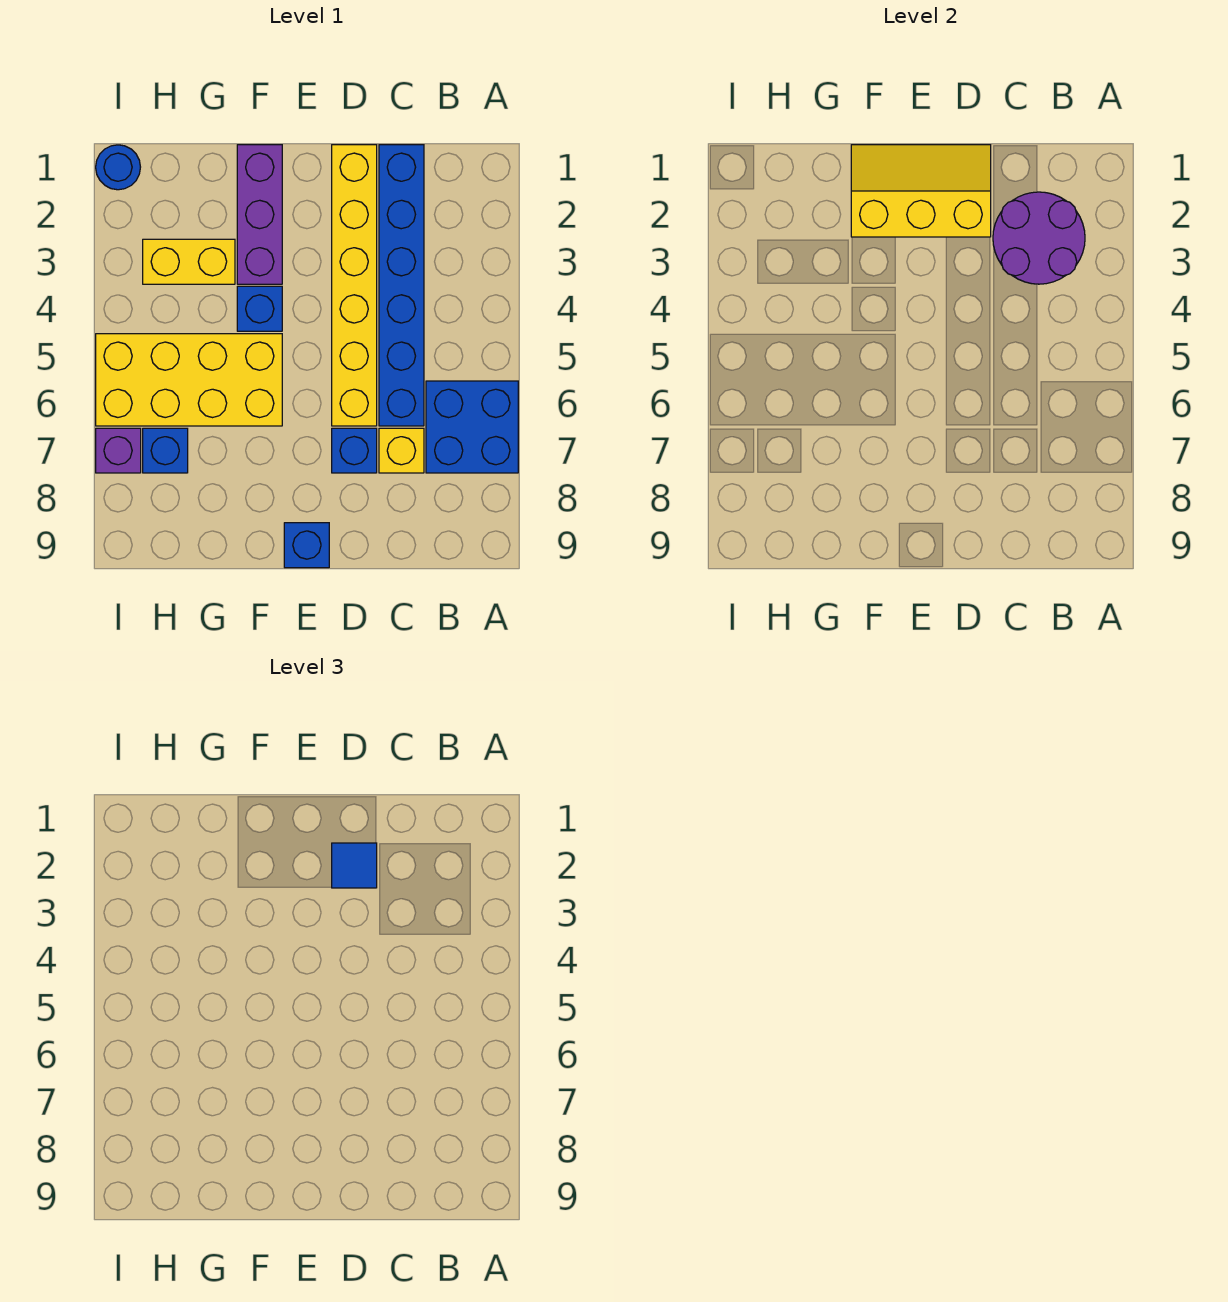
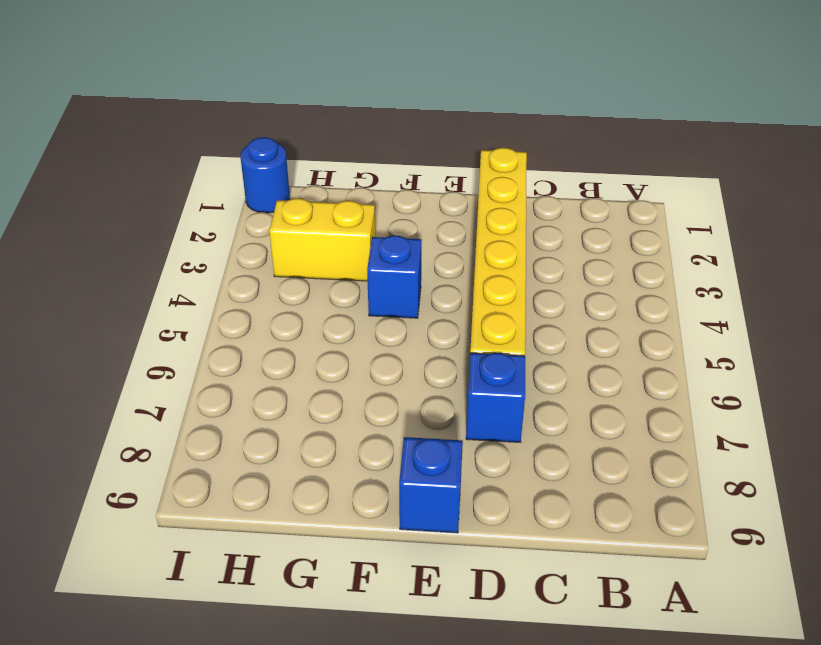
none -> blue 2x2 brick [426,381,518,473]
none -> blue 1x6 brick [379,145,424,426]
none -> yellow 1x1 brick [379,428,424,473]

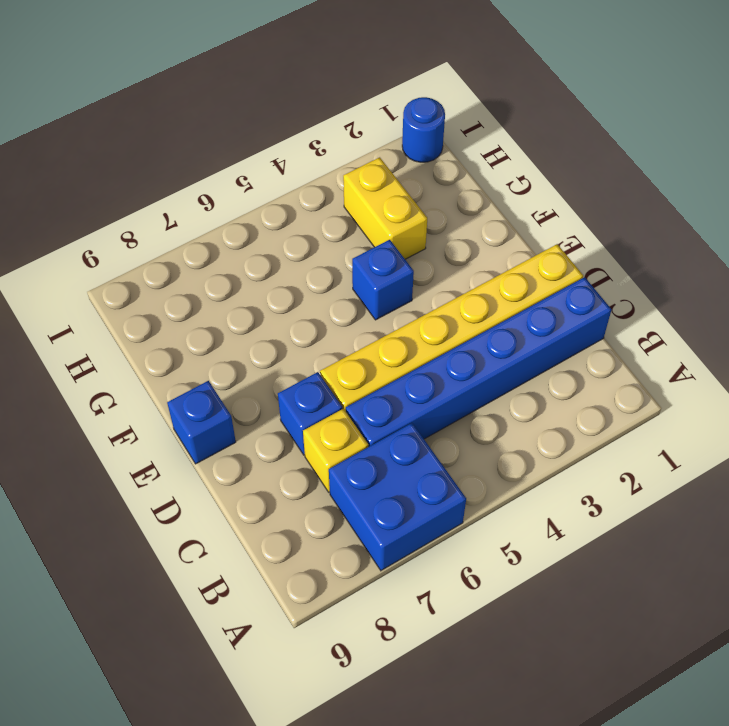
none -> purple 1x3 brick [237,145,282,284]
none -> yellow 2x4 brick [96,334,282,426]
none -> blue 1x1 brick [143,428,188,473]

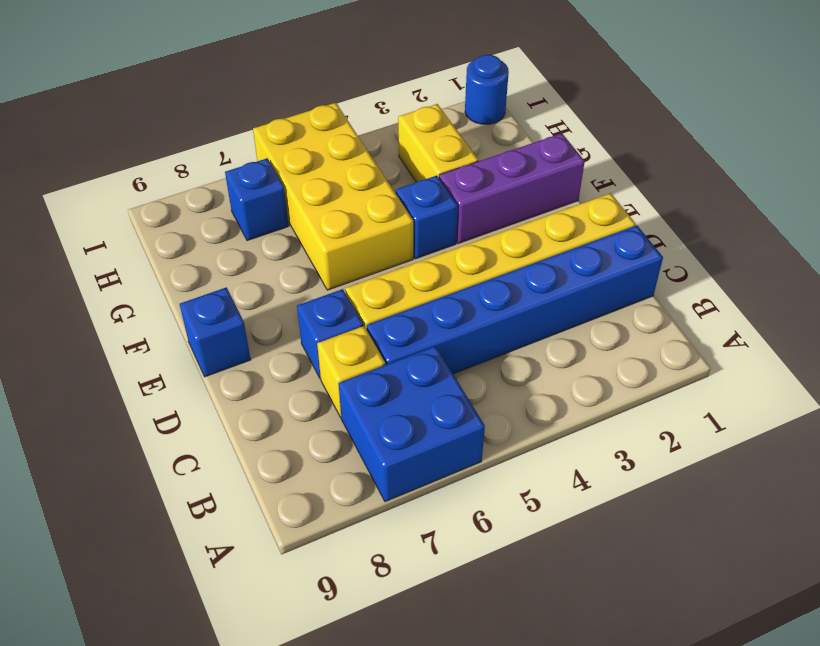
none -> purple 1x1 brick [96,428,141,473]
none -> purple 2x2 round brick [993,192,1085,284]
none -> yellow 2x3 slope [851,145,991,237]

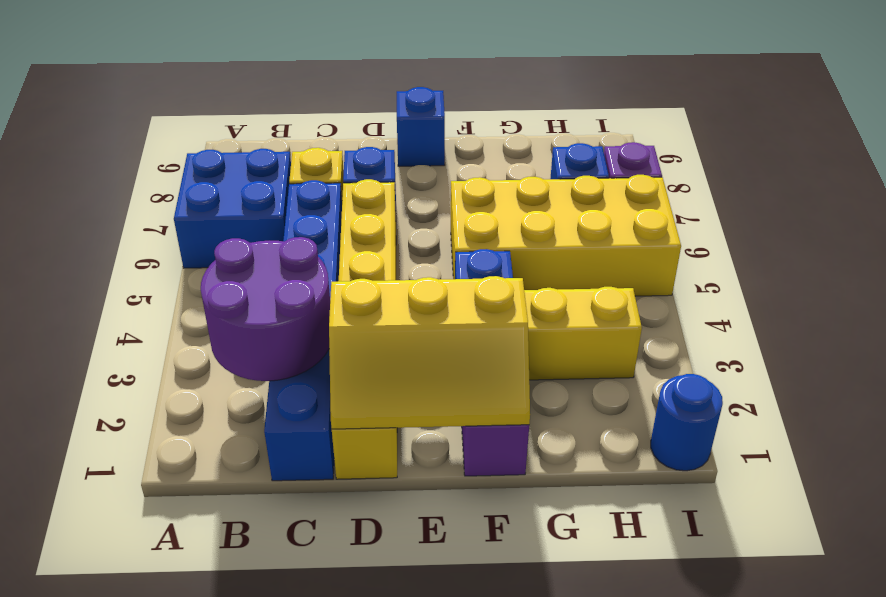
none -> blue 1x1 tile [332,843,377,888]

